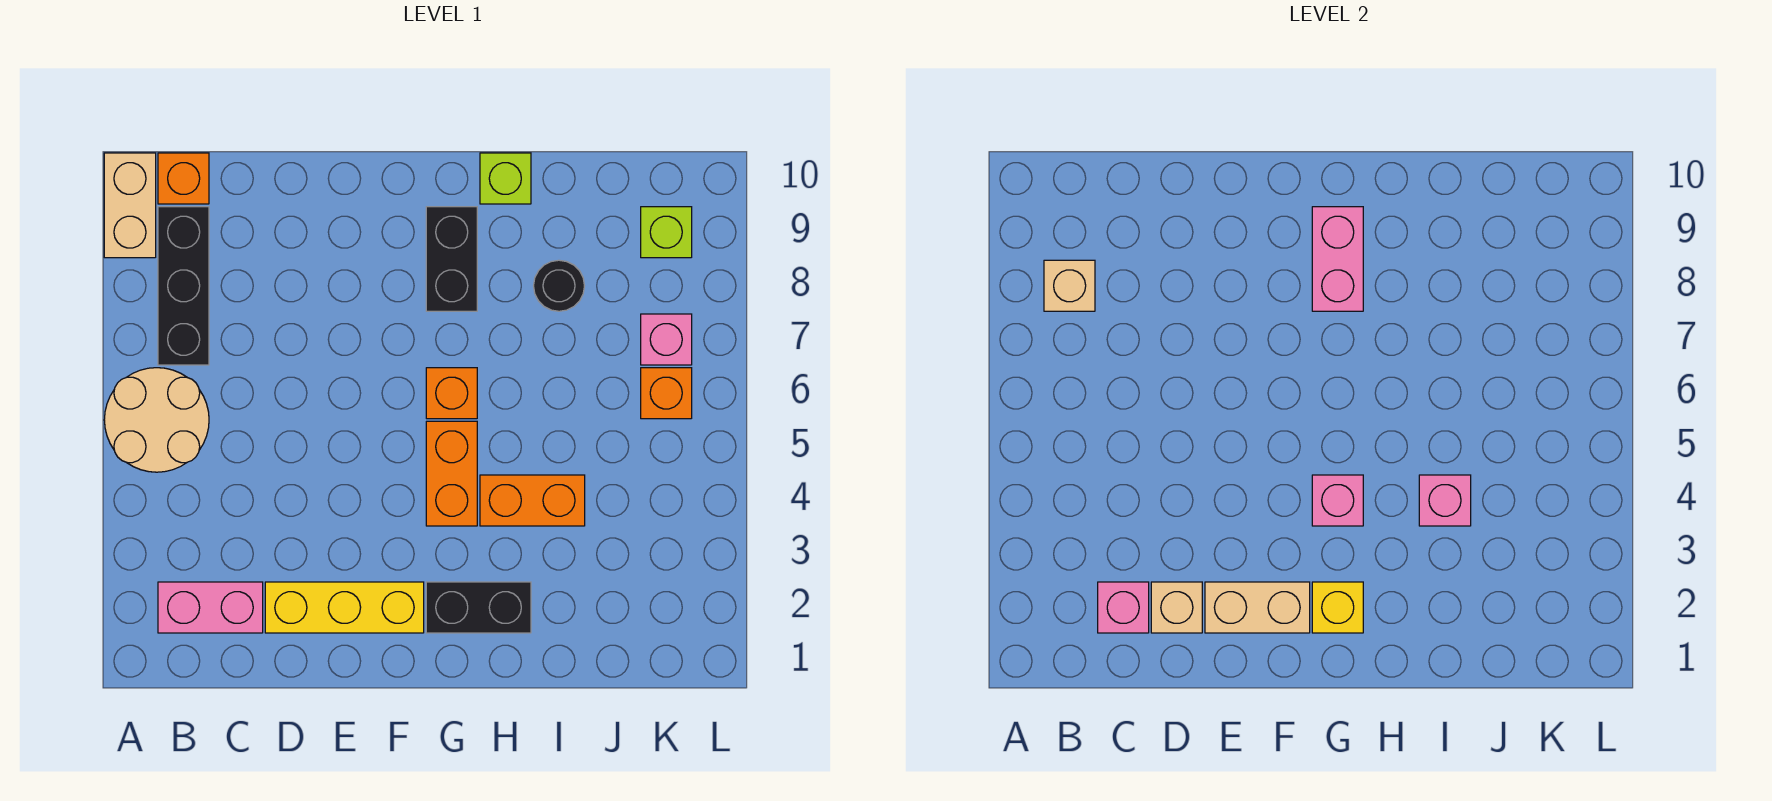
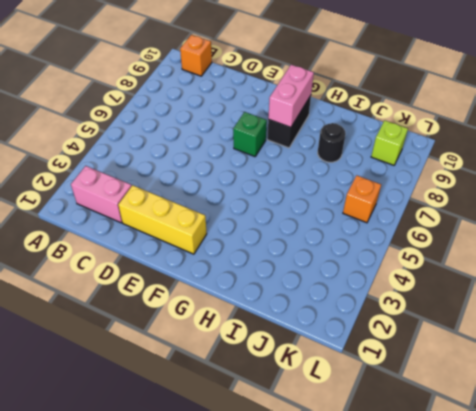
green 1x1 brick [233,112,267,157] -> none
none -> tan 2x2 round brick [104,368,209,472]
none -> tan 1x2 brick [104,153,156,258]
none -> black 1x3 brick [158,207,209,365]

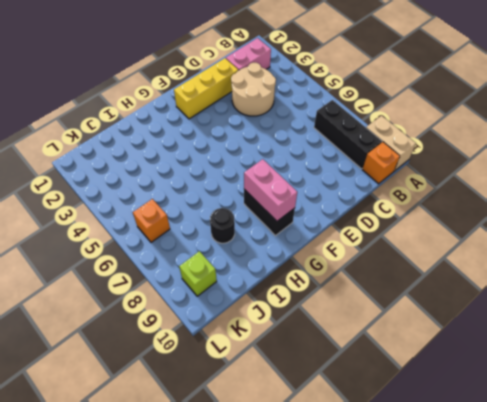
tan 2x2 round brick [231,63,276,116] -> tan 2x2 round brick moved to [104,368,209,472]
none -> black 1x2 brick [426,582,531,633]
none -> orange 1x2 brick [426,421,477,526]
none -> orange 1x1 brick [426,368,477,419]

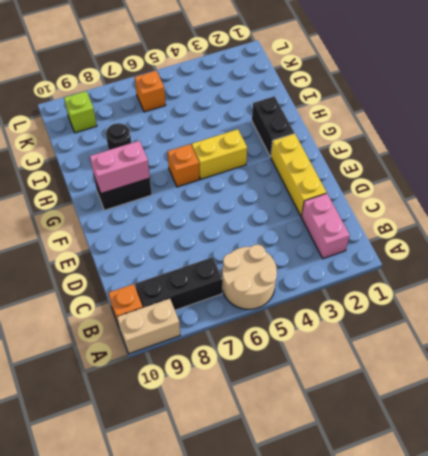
yellow 1x2 brick [191,129,247,179] -> orange 1x2 brick [426,421,477,526]
none -> orange 1x2 brick [480,475,585,526]
none -> lime 1x1 brick [480,153,531,204]
none -> pink 1x1 brick [641,314,692,365]

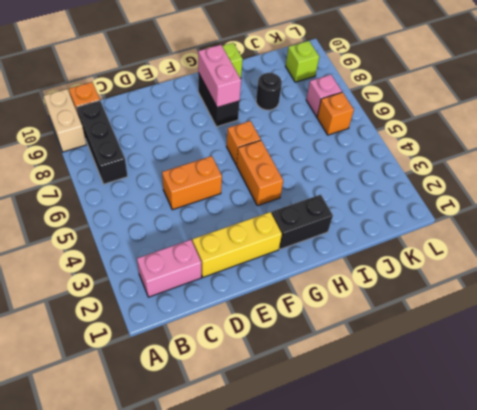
orange 1x2 brick [162,156,222,210] -> orange 1x2 brick moved to [480,475,585,526]
none -> tan 2x2 round brick [104,368,209,472]
none -> tan 1x1 brick [1044,260,1095,311]
none -> pink 1x1 brick [1098,582,1149,633]

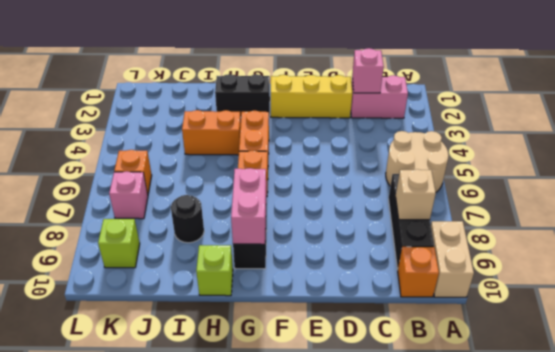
none -> tan 1x1 brick [1151,582,1202,633]
none -> tan 1x2 brick [1205,582,1310,633]
none -> yellow 1x1 brick [1312,582,1363,633]

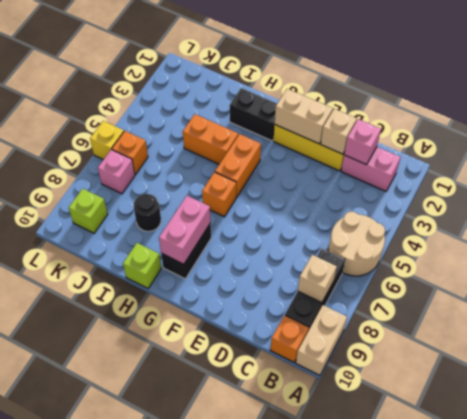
yellow 1x1 brick [90,121,124,160] -> yellow 1x1 brick moved to [1312,582,1363,633]
none -> pink 1x1 brick [1312,475,1363,526]
none -> pink 1x1 brick [1419,475,1471,526]

